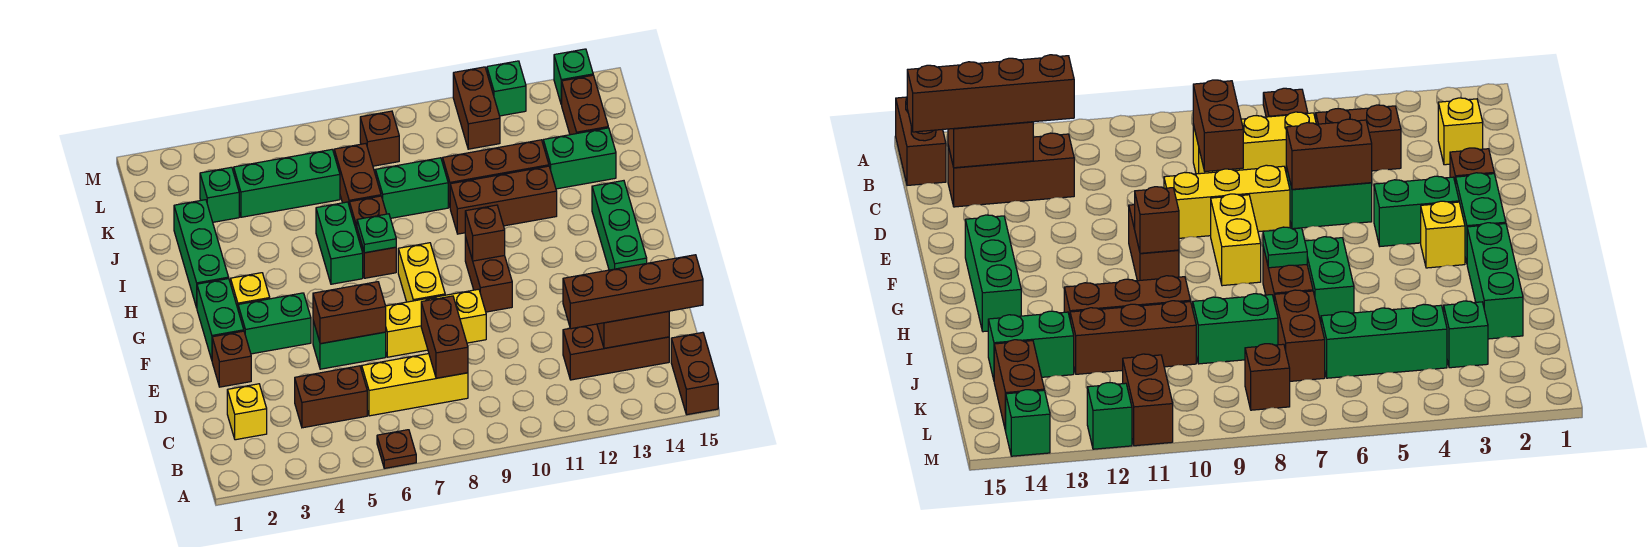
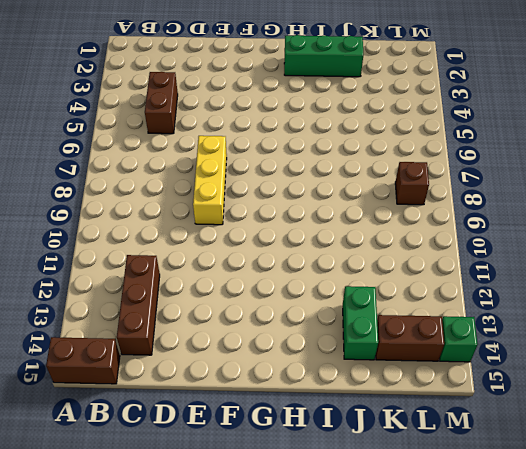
none -> brown 1x1 plate [377,430,416,468]
none -> yellow 1x1 brick [227,384,267,440]
none -> yellow 1x3 brick [362,354,468,416]
none -> brown 1x1 brick [212,331,251,387]

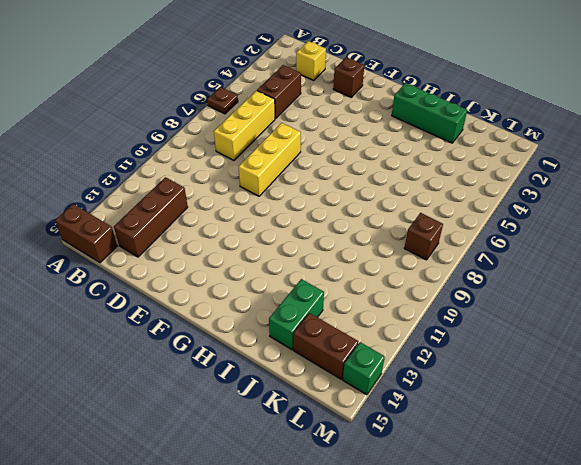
none -> green 1x2 brick [313,321,386,369]
none -> green 1x2 brick [197,279,244,360]
none -> green 1x2 brick [238,293,311,354]
none -> yellow 1x2 brick [398,243,445,302]

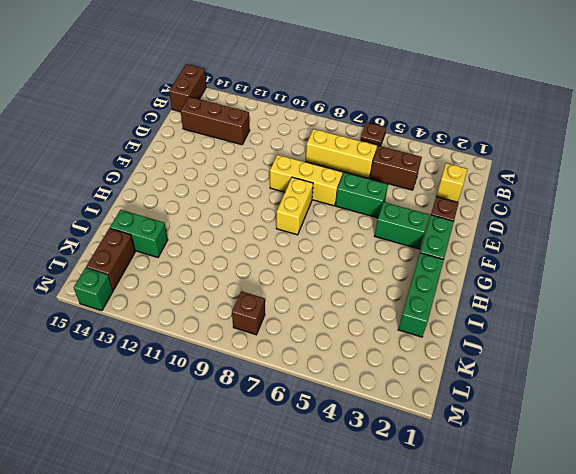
none -> brown 1x2 brick [465,237,512,312]
none -> green 1x3 brick [592,181,647,270]
none -> yellow 1x1 brick [231,273,270,308]
none -> green 1x2 brick [316,202,363,284]

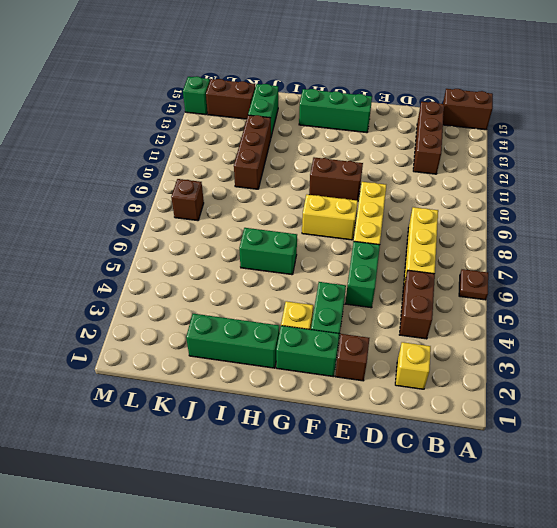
none -> brown 1x2 brick [350,196,396,278]
none -> brown 1x3 brick [450,166,557,234]
none -> brown 1x2 brick [334,144,381,207]
none -> green 1x2 brick [375,158,448,218]

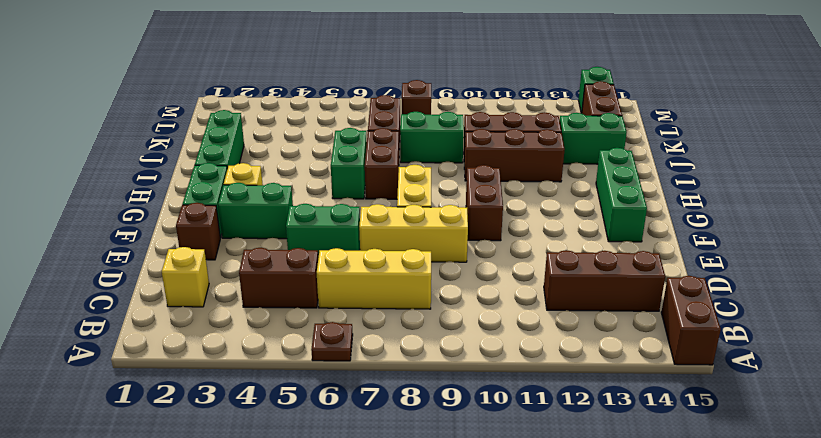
none -> green 1x1 brick [200,167,239,222]
none -> green 1x3 brick [234,150,340,217]
none -> brown 1x2 brick [453,67,500,149]
none -> green 1x1 brick [487,61,526,116]

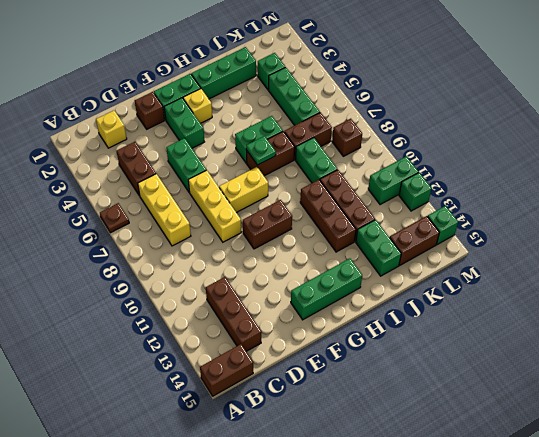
green 1x2 brick [368,156,419,205] -> brown 1x2 brick [453,67,500,149]
none -> brown 1x2 brick [421,296,468,378]
none -> brown 1x2 brick [597,311,669,348]
none -> brown 1x2 brick [313,282,386,344]
none -> brown 1x1 brick [465,205,505,261]

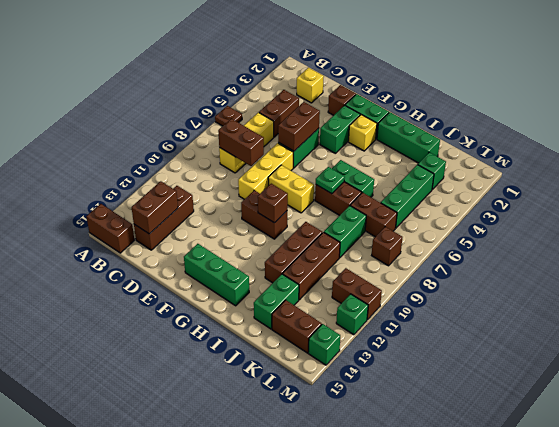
none -> brown 1x4 brick [563,255,703,329]

